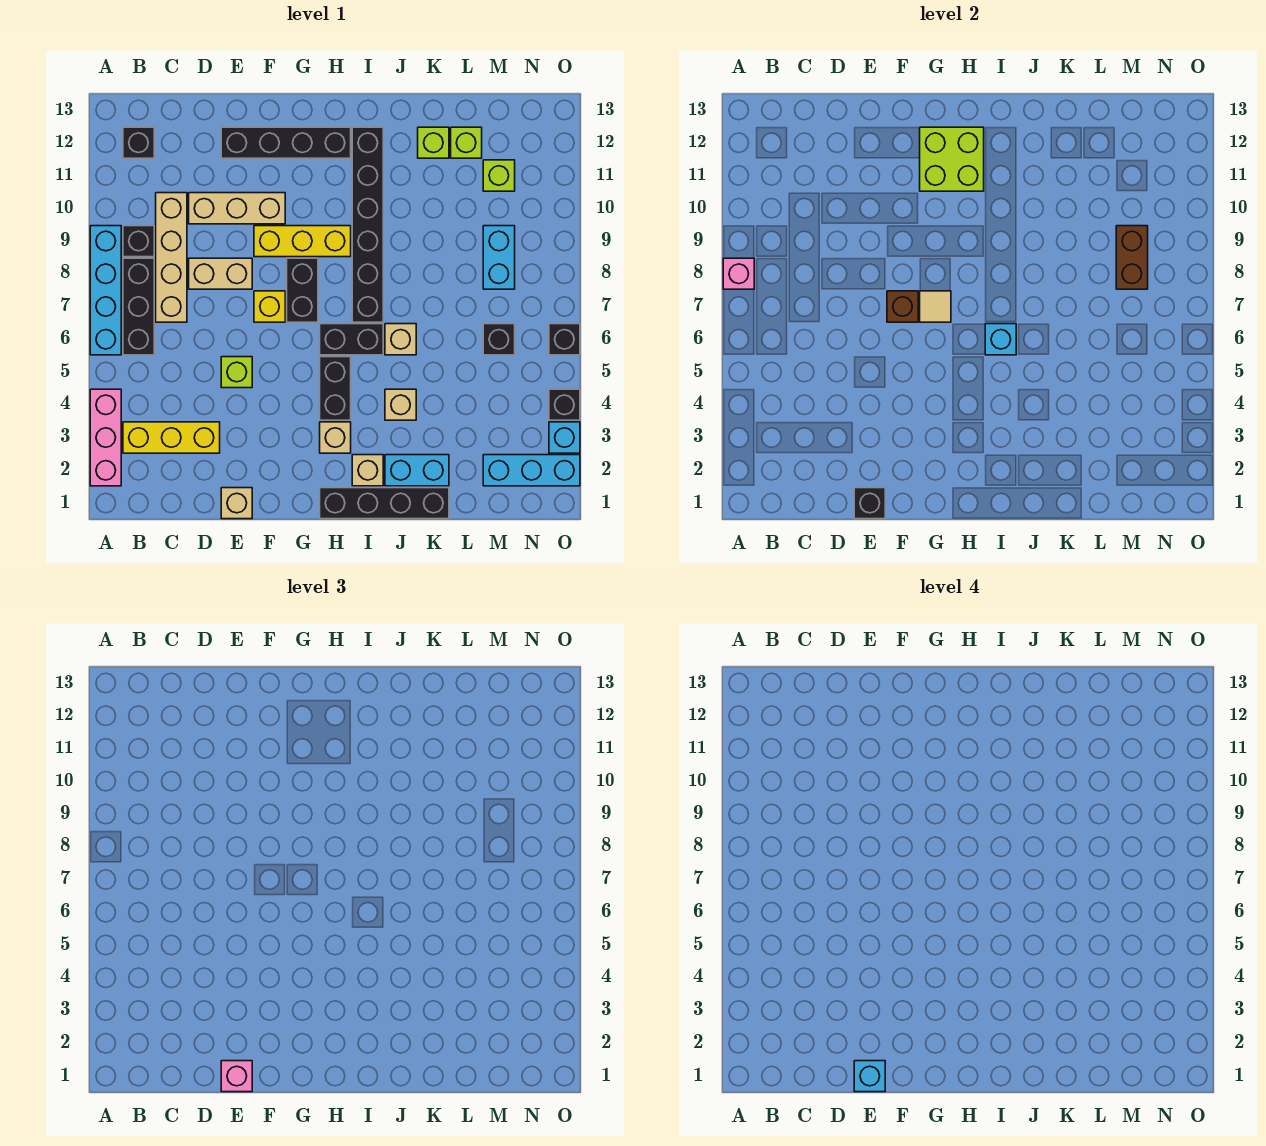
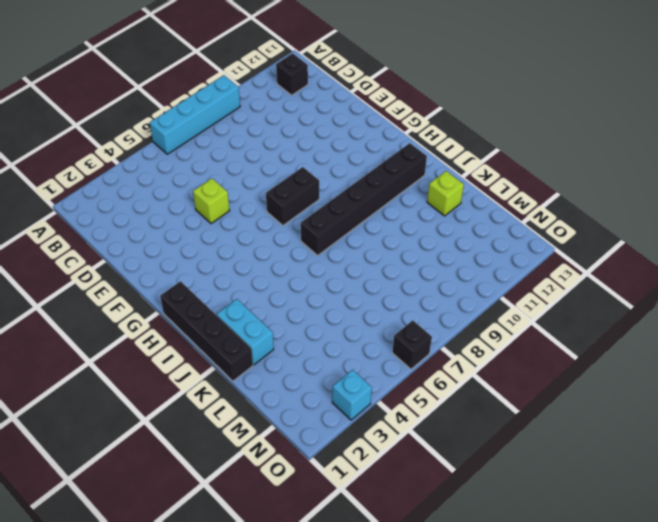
none -> pink 1x3 brick [90,389,121,486]
none -> yellow 1x3 brick [123,422,220,453]
none -> black 1x3 brick [123,258,154,355]
none -> black 1x1 brick [123,226,154,257]

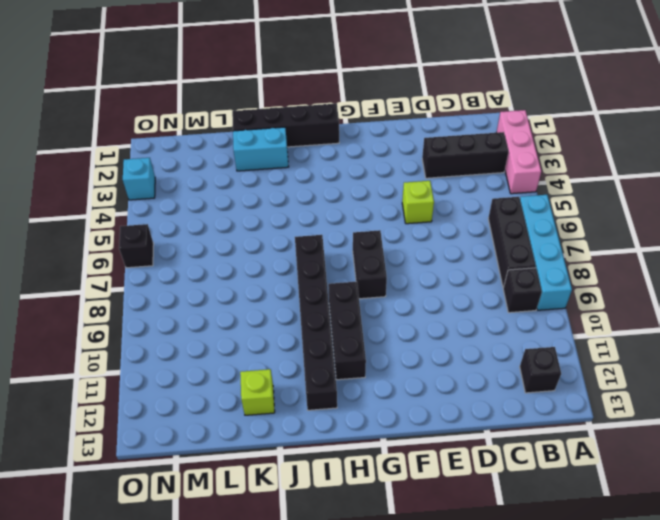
black 1x3 brick [422,132,509,178] -> yellow 1x3 brick [123,422,220,453]
black 1x3 brick [328,282,366,380] -> yellow 1x3 brick [254,226,351,257]
none -> tan 1x4 brick [156,193,187,322]
none -> tan 1x2 brick [189,258,252,289]
none -> tan 1x3 brick [189,193,285,224]
none -> tan 1x1 brick [221,488,252,519]

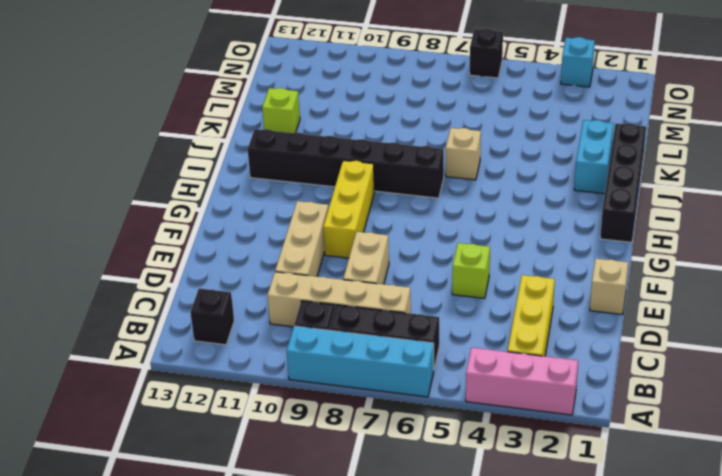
none -> black 1x4 brick [221,127,351,158]
none -> yellow 1x1 brick [254,291,285,322]
none -> black 1x2 brick [287,258,318,322]
none -> tan 1x1 brick [320,422,351,453]

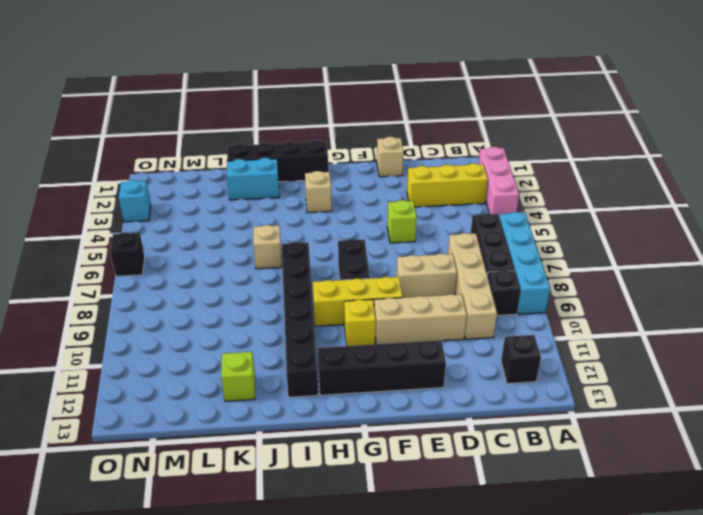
yellow 1x1 brick [344,299,376,346] -> yellow 1x1 brick moved to [254,291,285,322]
none -> black 1x2 brick [320,357,351,420]
none -> black 1x2 brick [320,324,383,355]
none -> tan 1x1 brick [352,455,383,486]
none -> tan 1x1 brick [385,389,416,420]

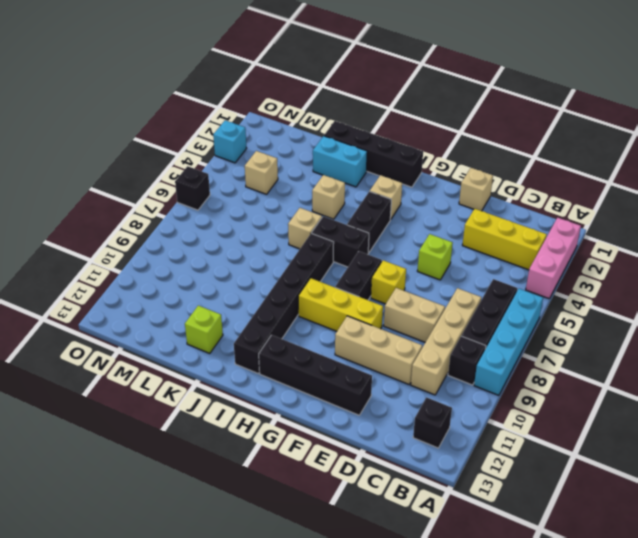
tan 1x1 brick [245,151,278,194] -> tan 1x1 brick moved to [352,455,383,486]
none -> lime 1x1 brick [451,127,482,158]
none -> cyan 1x3 brick [483,455,580,486]
none -> black 1x1 brick [483,324,515,355]
none -> cyan 1x2 brick [483,226,515,289]

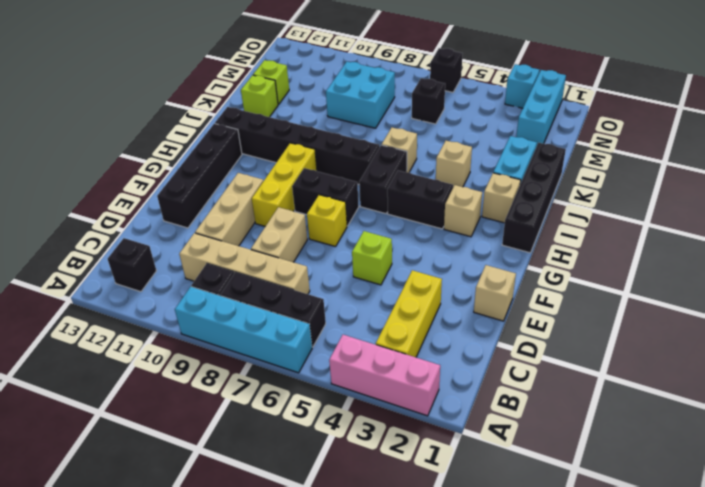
cyan 2x2 brick [326,62,395,128] -> cyan 1x2 brick [483,226,515,289]
none -> lime 1x1 brick [483,160,515,191]
none -> black 1x1 brick [549,389,580,420]
none -> pink 1x1 brick [723,258,754,289]
none -> black 1x1 brick [854,488,885,519]

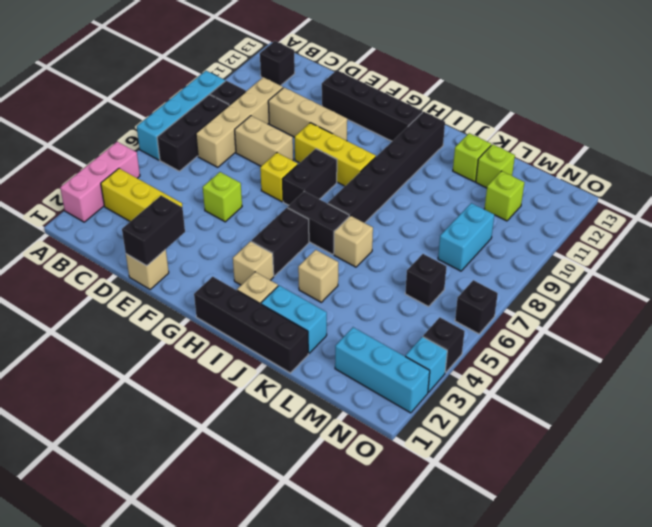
black 1x2 brick [122,196,185,266] -> black 1x1 brick [854,488,885,519]
none -> pink 1x1 brick [723,258,754,289]
none -> brown 1x1 brick [887,291,918,322]
none -> tan 1x1 tile [920,291,951,322]
none -> lime 2x2 brick [920,127,984,191]

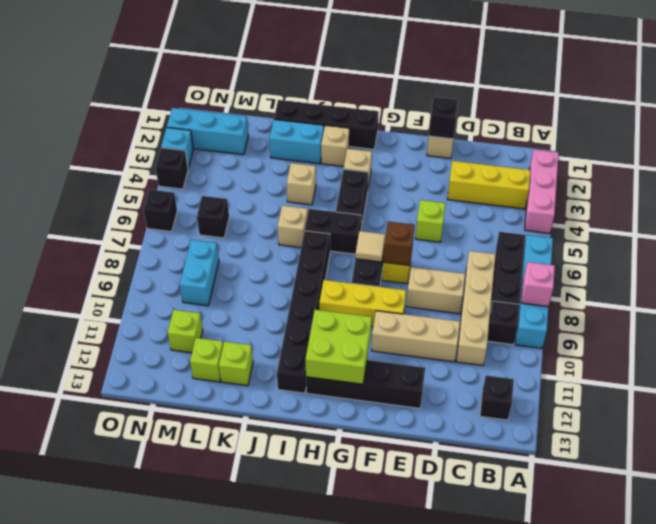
none -> cyan 1x1 brick [985,324,1016,355]
none -> brown 1x2 brick [1116,226,1148,289]
none -> pink 1x1 brick [221,1061,252,1092]
none -> cyan 1x1 brick [854,1061,885,1092]

